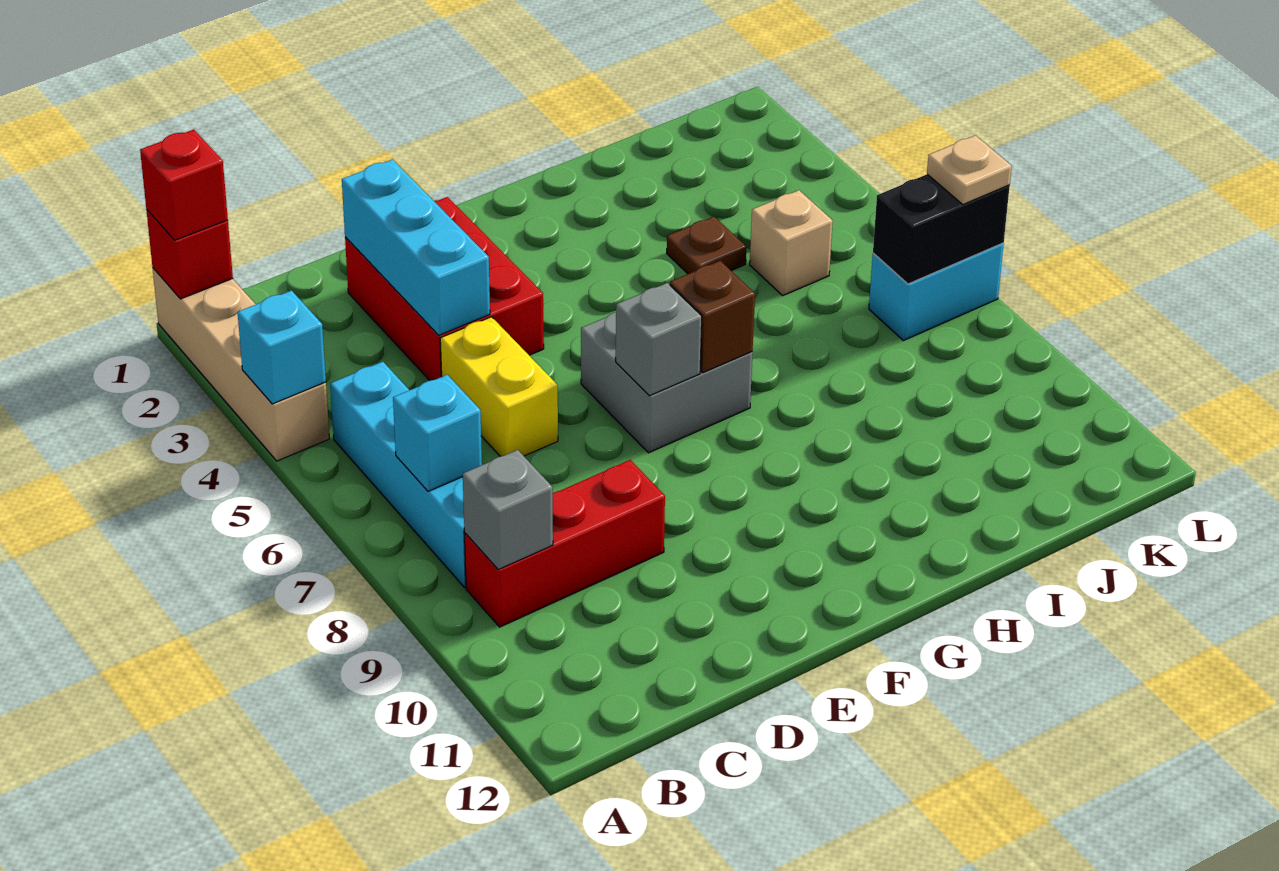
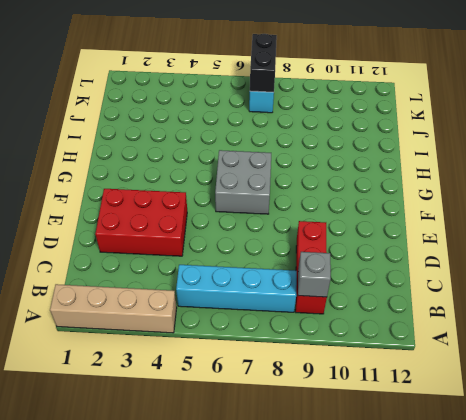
none -> yellow 1x2 brick [440,317,558,456]
none -> brown 1x1 plate [667,217,746,274]
none -> tan 1x1 brick [750,190,833,295]

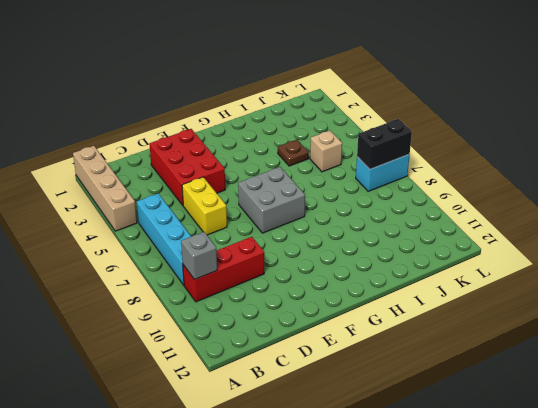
none -> red 1x1 brick [146,210,233,299]
none -> cyan 1x1 brick [238,291,326,404]
none -> cyan 1x1 brick [393,375,482,491]

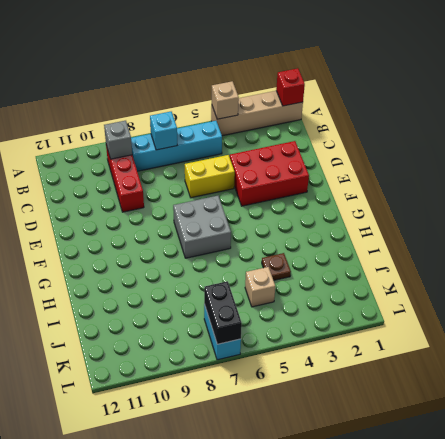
tan 1x1 brick [212,81,239,119] -> cyan 1x1 brick [238,291,326,404]
none -> cyan 1x3 brick [342,159,490,335]
none -> grey 1x1 brick [616,283,702,396]
none -> brown 1x1 brick [670,261,755,373]

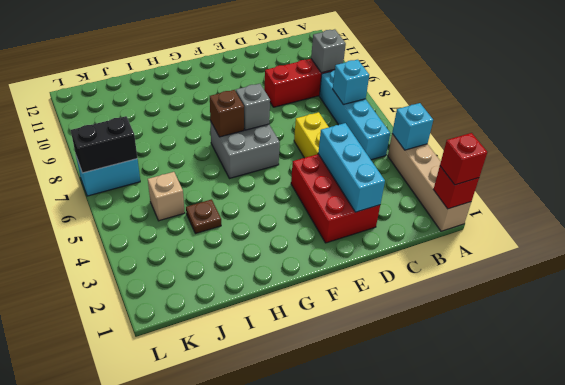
none -> tan 1x1 plate [927,135,1012,204]

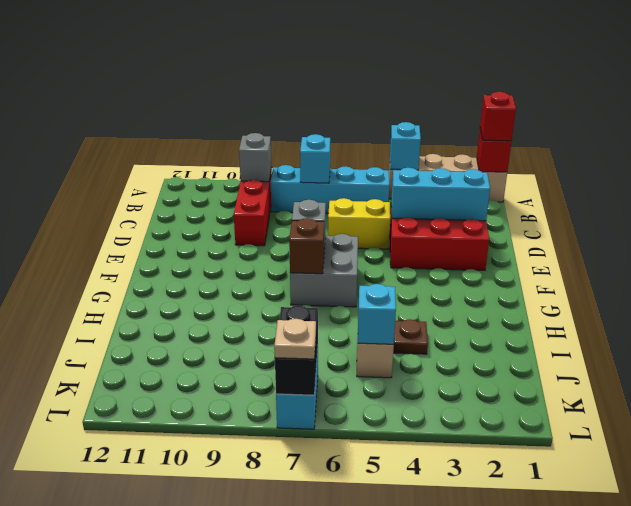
cyan 1x1 brick [358,284,396,344] -> none

